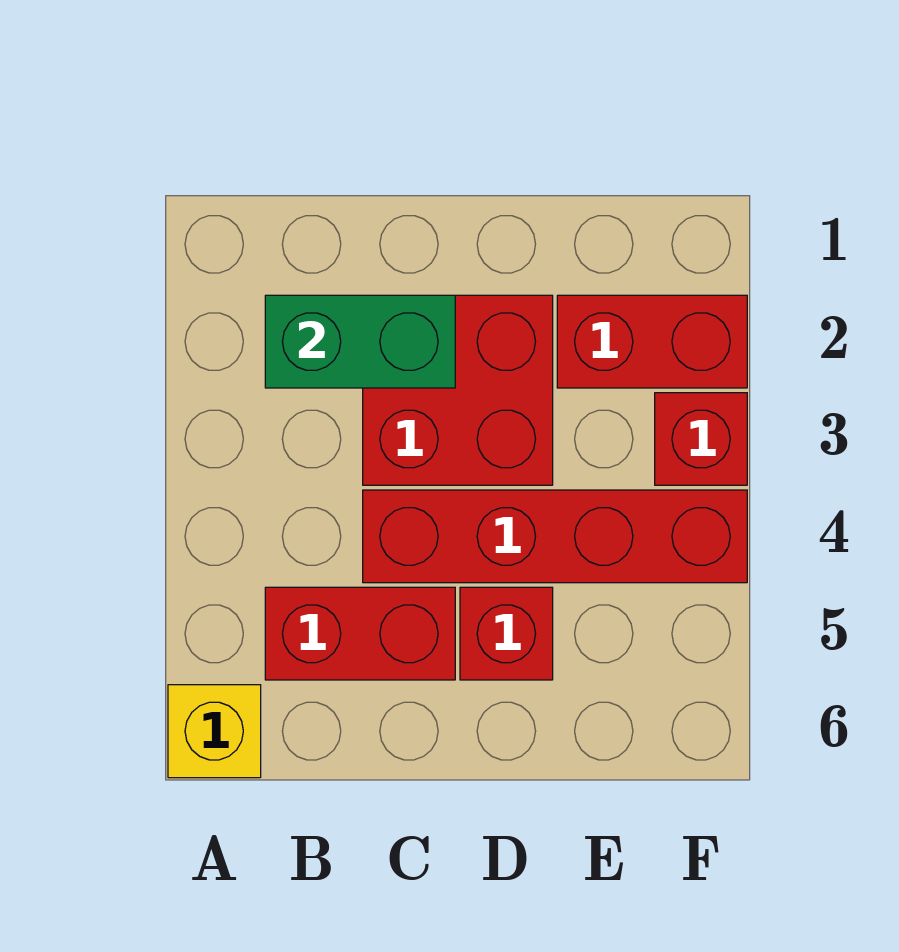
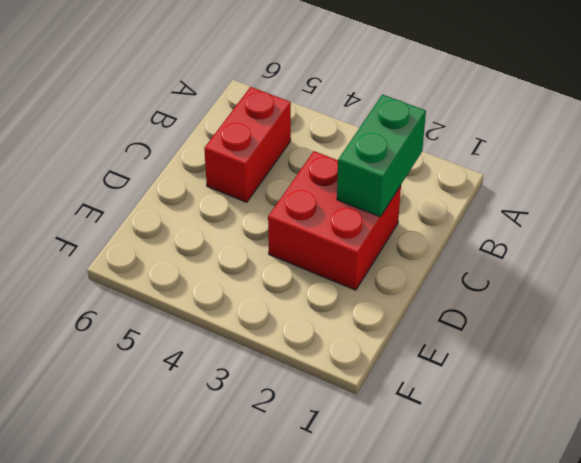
none -> yellow 1x1 brick [168,685,261,778]
none -> red 1x4 brick [363,490,747,583]

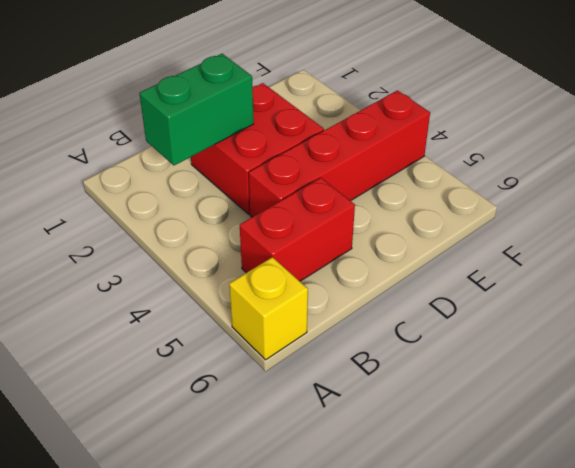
none -> red 1x1 brick [460,587,553,680]
none -> red 1x2 brick [557,295,747,388]

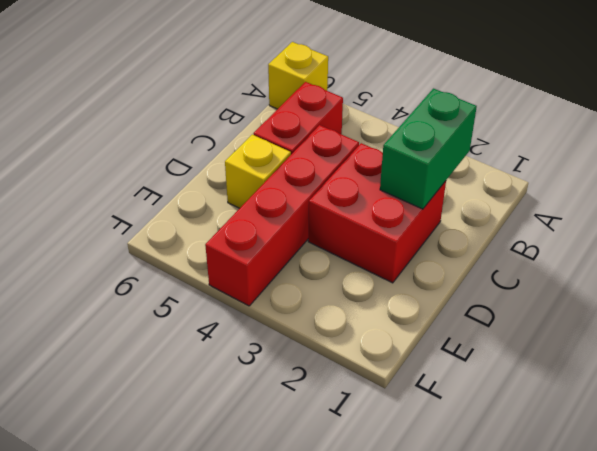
yellow 1x1 brick [225,135,291,208] -> red 1x1 brick [460,587,553,680]
none -> red 1x2 brick [557,295,747,388]
none -> red 1x1 brick [655,393,747,485]

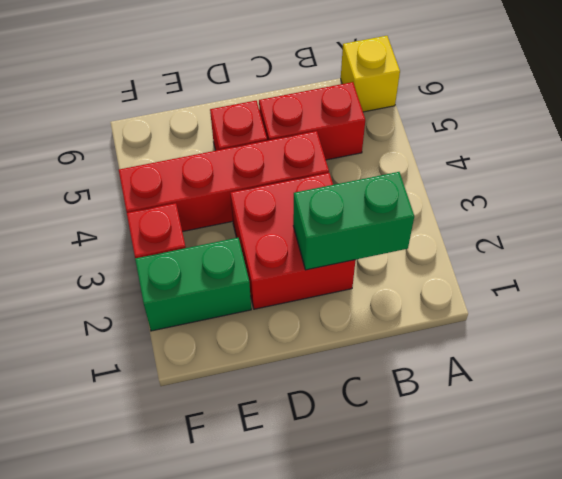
green 1x2 brick [135,238,251,331] -> red 1x2 brick [557,295,747,388]

